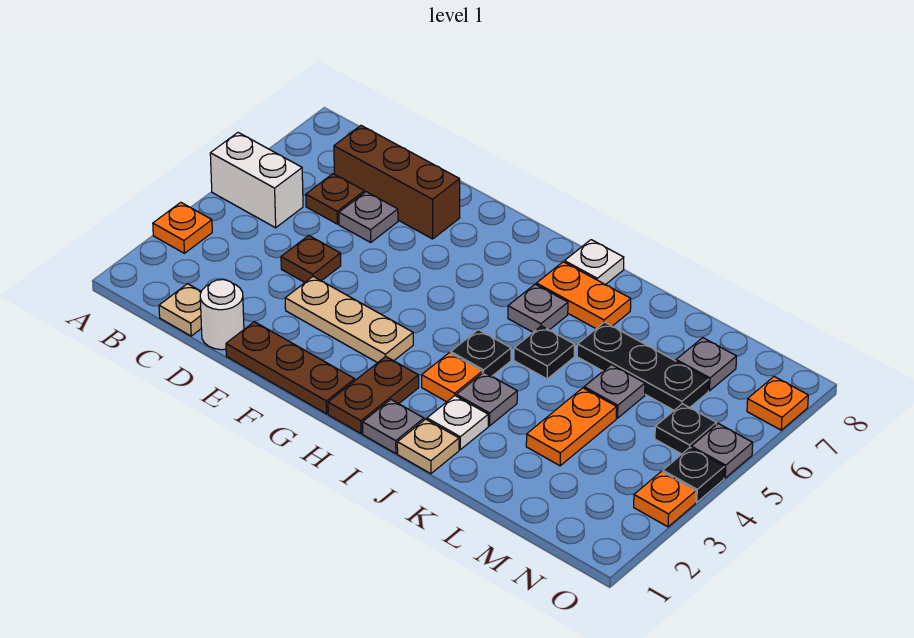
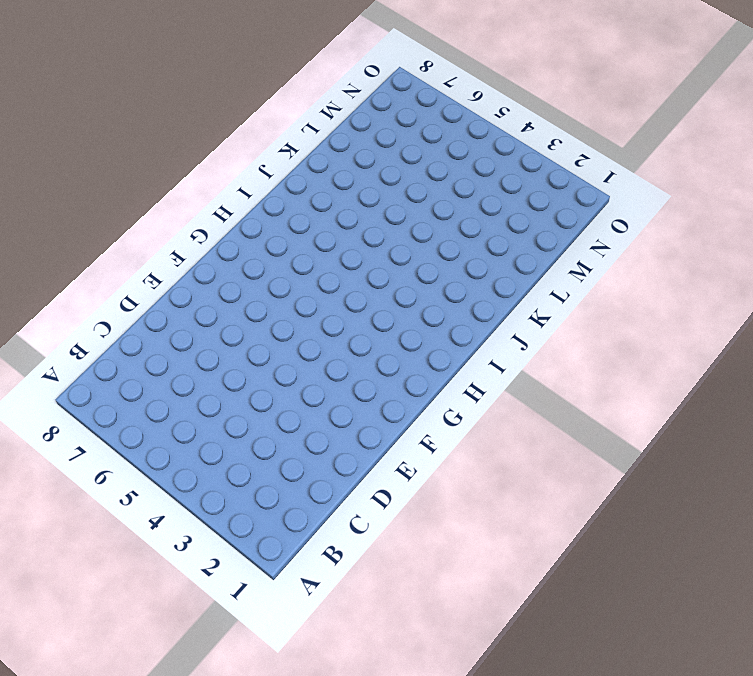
none -> orange 1x1 plate [153,202,212,253]
none -> white 1x2 brick [210,133,303,228]
none -> tan 1x1 plate [159,284,201,336]
none -> brown 1x1 plate [306,174,365,224]

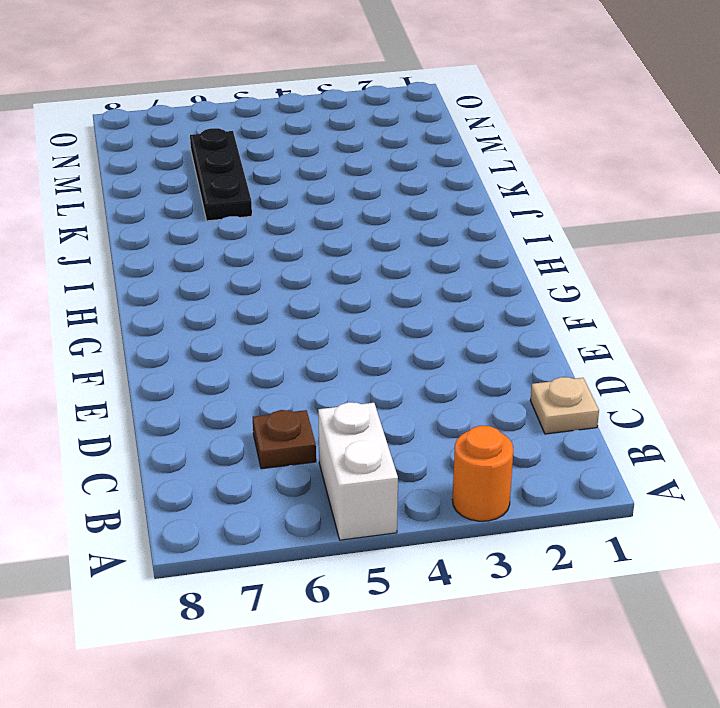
orange 1x1 round brick [452,426,513,521] -> orange 1x1 plate [153,202,212,253]
none -> brown 1x3 brick [334,126,460,239]
none -> white 1x1 round brick [200,280,244,350]
none -> brown 1x1 plate [281,235,341,282]
none -> grey 1x1 plate [339,192,398,242]

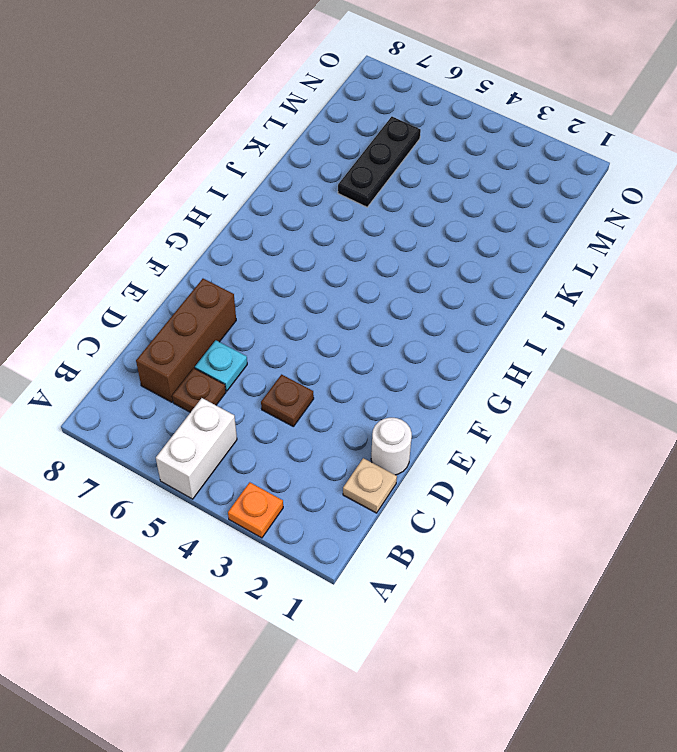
cyan 1x1 plate [195,340,247,391] -> grey 1x1 plate [339,192,398,242]
none -> brown 1x3 plate [226,322,355,414]
none -> tan 1x3 plate [285,277,413,363]
none -> brown 1x2 plate [328,356,419,434]
none -> grey 1x1 plate [363,400,424,454]

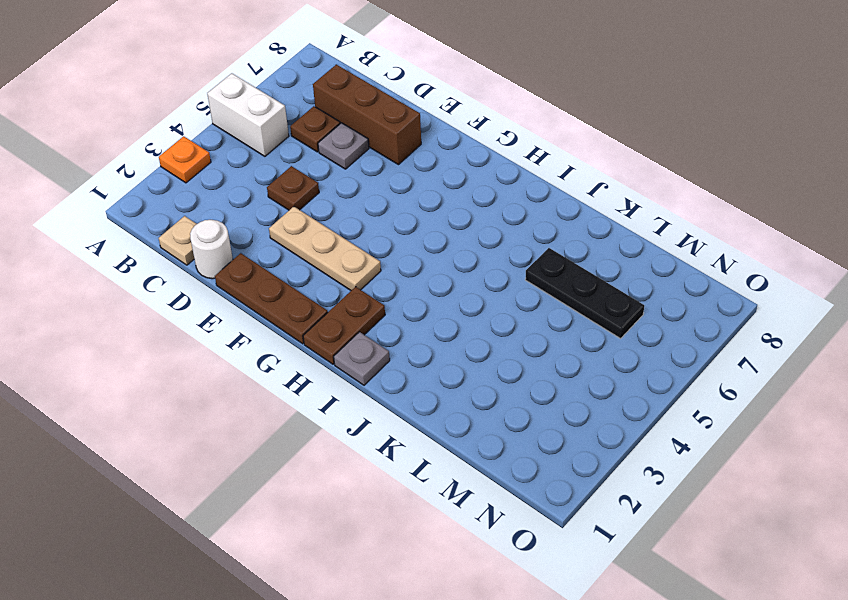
none -> orange 1x1 plate [422,353,482,402]
none -> black 1x1 plate [451,330,511,376]
none -> grey 1x1 plate [508,284,568,332]
none -> orange 1x2 plate [536,262,631,329]

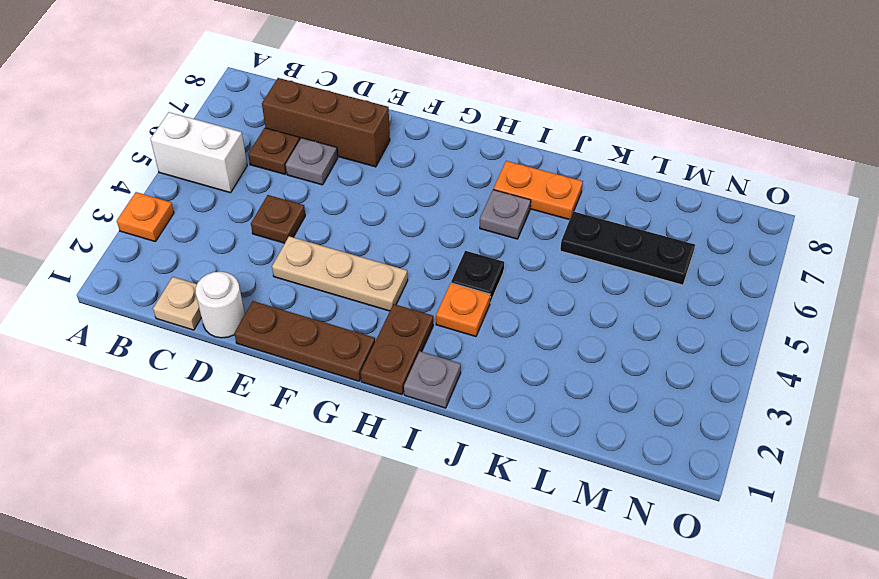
none -> white 1x1 plate [565,240,624,285]
none -> tan 1x1 plate [397,419,459,474]
none -> white 1x1 plate [427,396,488,450]
none -> grey 1x1 plate [456,372,517,426]

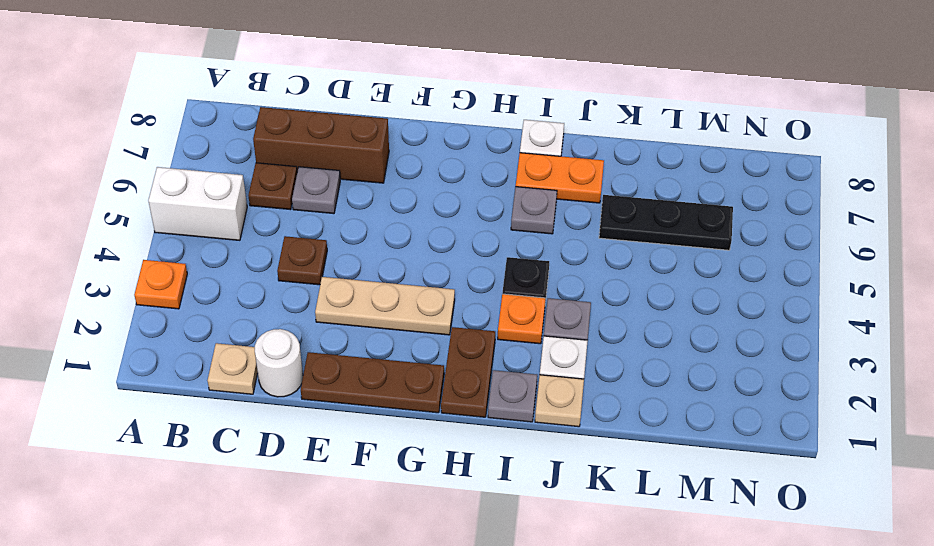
none -> black 1x1 plate [514,326,575,379]
none -> orange 1x2 plate [526,388,617,466]
none -> grey 1x1 plate [584,365,645,418]
none -> grey 1x1 plate [676,338,737,391]

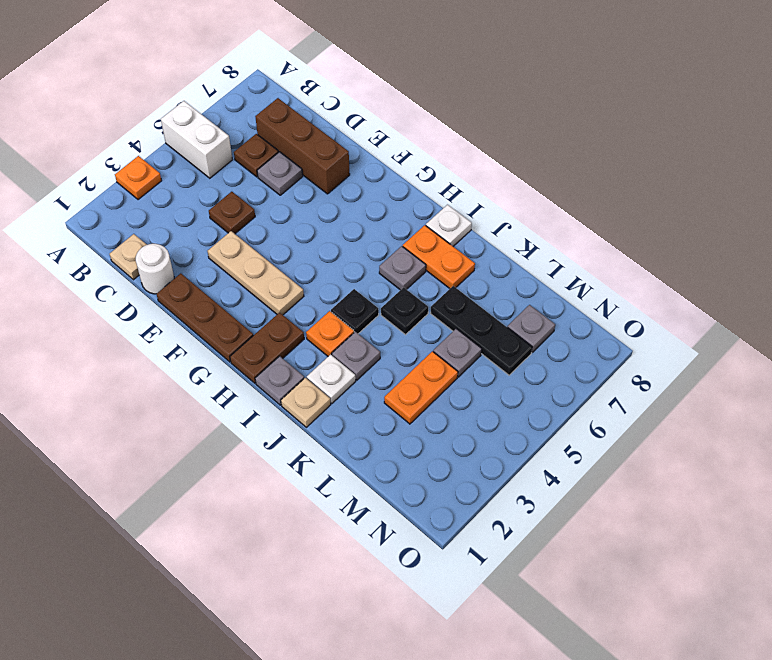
none -> black 1x1 plate [655,404,716,454]
none -> orange 1x1 plate [634,472,696,527]
none -> black 1x1 plate [663,448,724,502]
none -> grey 1x1 plate [691,424,753,478]

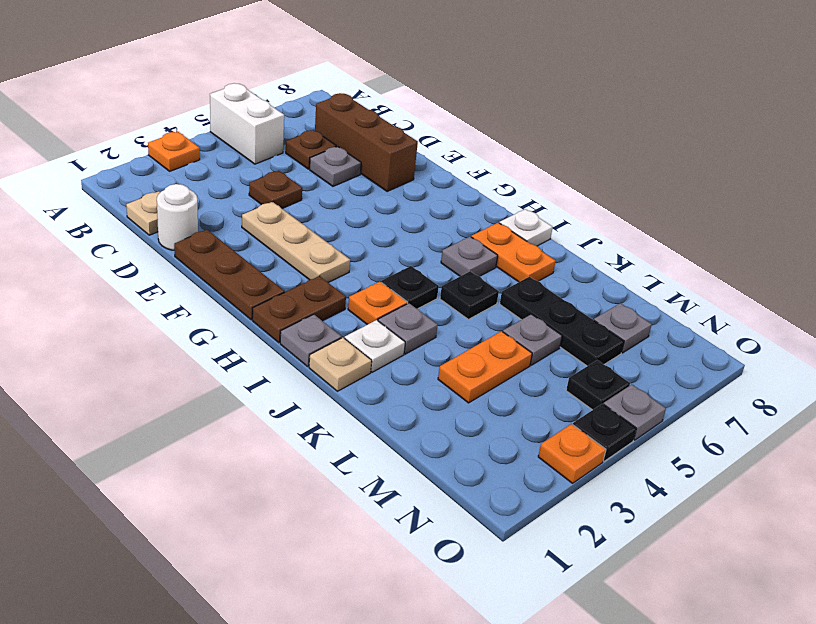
none -> orange 1x1 plate [747,377,808,430]

